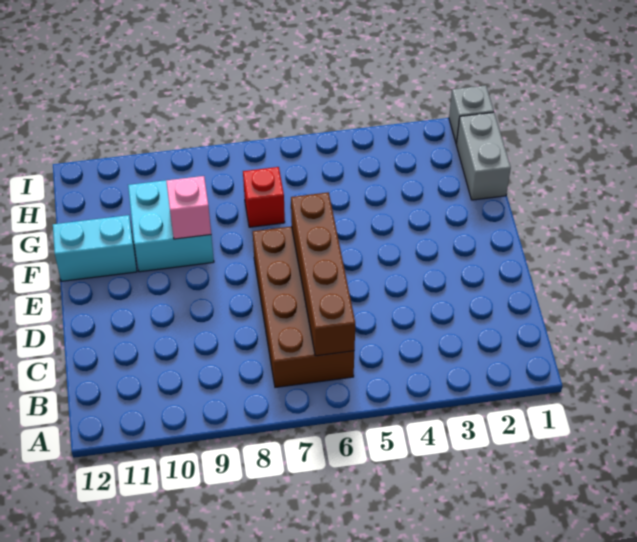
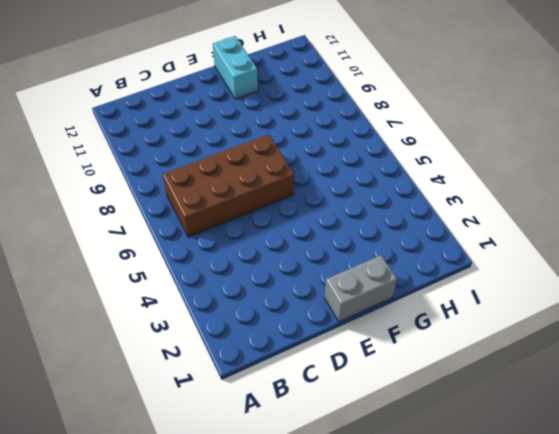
grey 1x2 brick [324,255,397,322] -> grey 1x2 brick moved to [456,112,511,200]
none -> cyan 2x2 brick [128,176,214,272]
none -> red 1x1 brick [243,167,285,227]

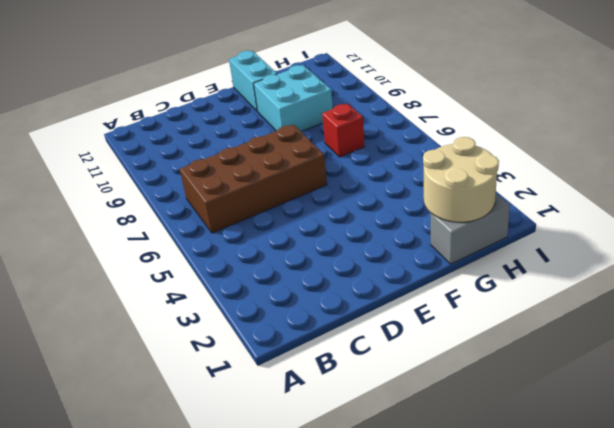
tan 2x2 round brick [423,137,499,222] -> none
none -> grey 1x1 brick [449,85,494,144]
none -> brown 1x4 brick [291,192,355,356]

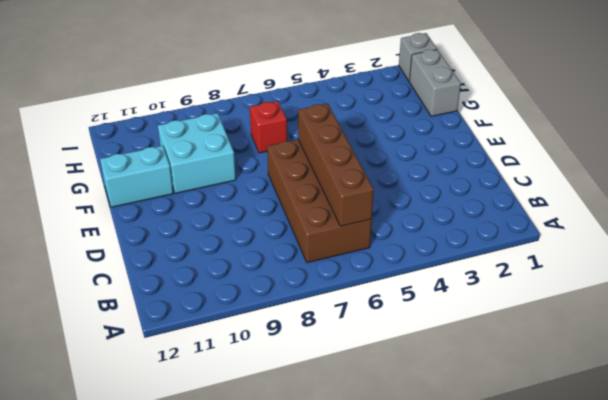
none -> pink 1x1 brick [166,176,211,239]

